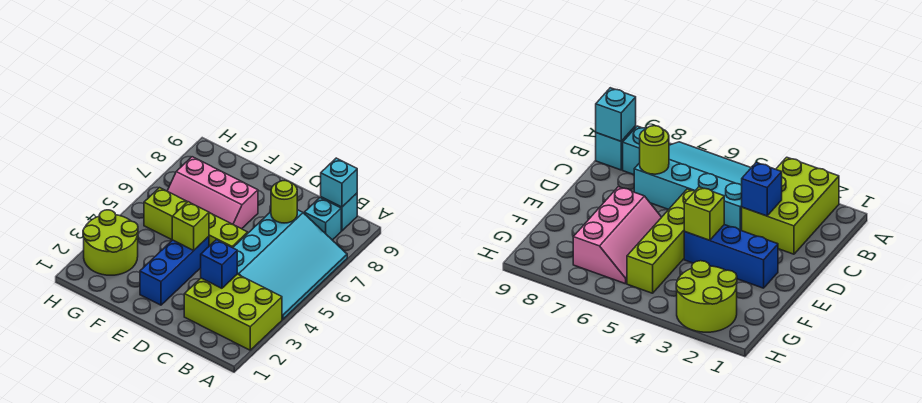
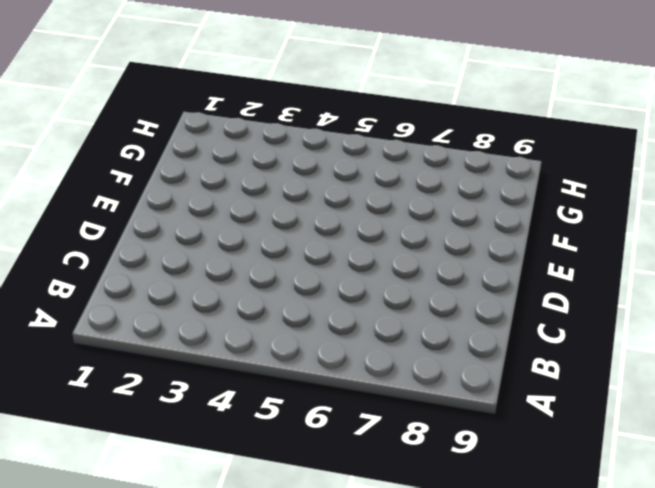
none -> lime 2x3 brick [184,274,282,350]
none -> cyan 3x4 slope [233,210,347,319]
none -> cyan 1x1 brick [304,198,341,240]

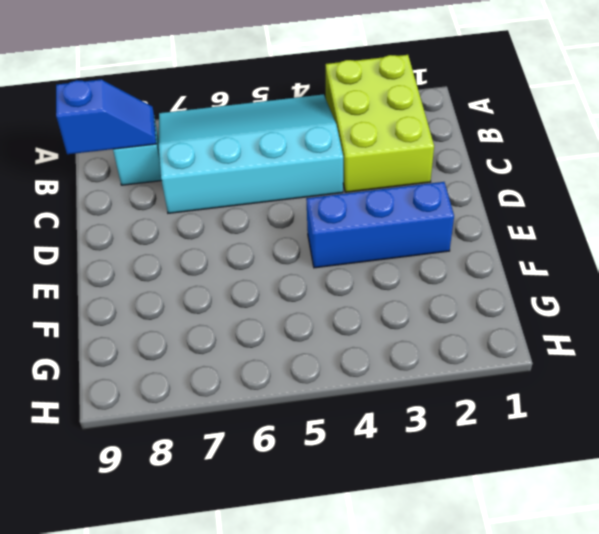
blue 1x2 slope [56,80,156,154] -> cyan 1x1 brick [321,158,357,207]
none -> cyan 1x1 brick [321,193,357,231]
none -> lime 1x4 brick [144,188,248,248]
none -> pink 2x3 slope [167,157,258,229]

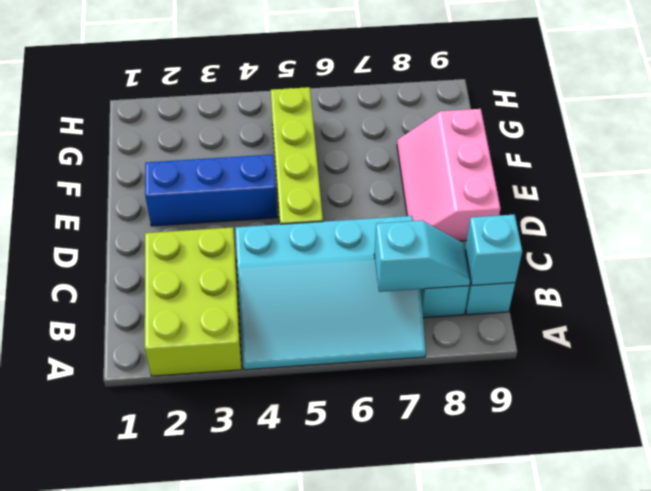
cyan 1x2 slope [374,221,470,292] -> none
pink 2x3 slope [397,109,500,241] -> pink 2x3 slope moved to [167,157,258,229]
none -> lime 2x2 round brick [83,210,138,275]
none -> blue 1x1 brick [201,240,237,288]
none -> lime 1x1 round brick [271,181,297,223]

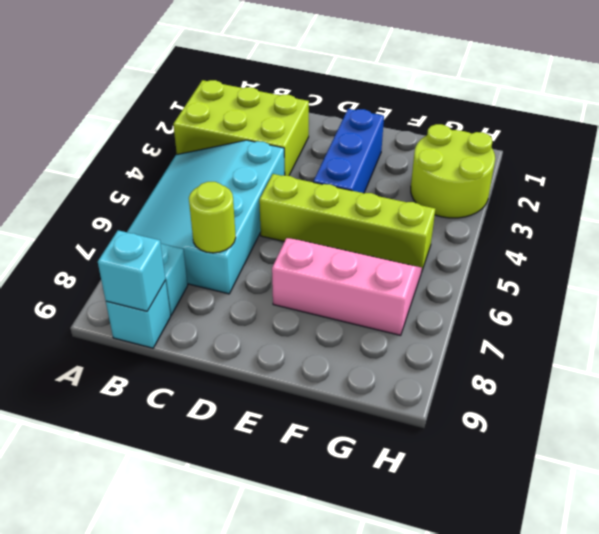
none -> blue 1x1 brick [201,240,237,288]
none -> lime 1x1 brick [172,202,209,250]

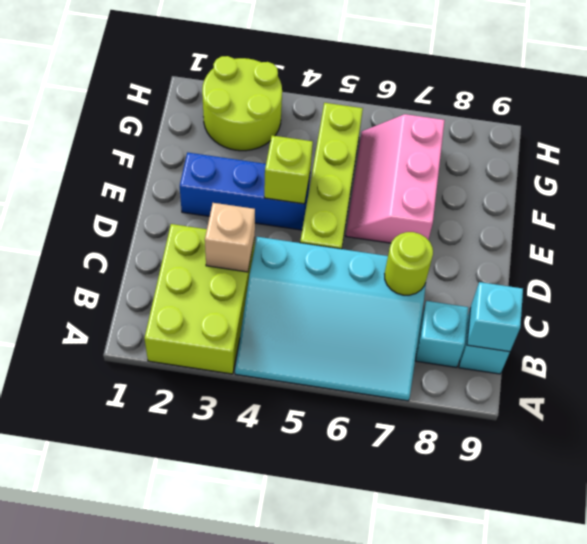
tan 1x1 brick [205,203,255,272] -> blue 1x1 brick [201,240,237,288]

